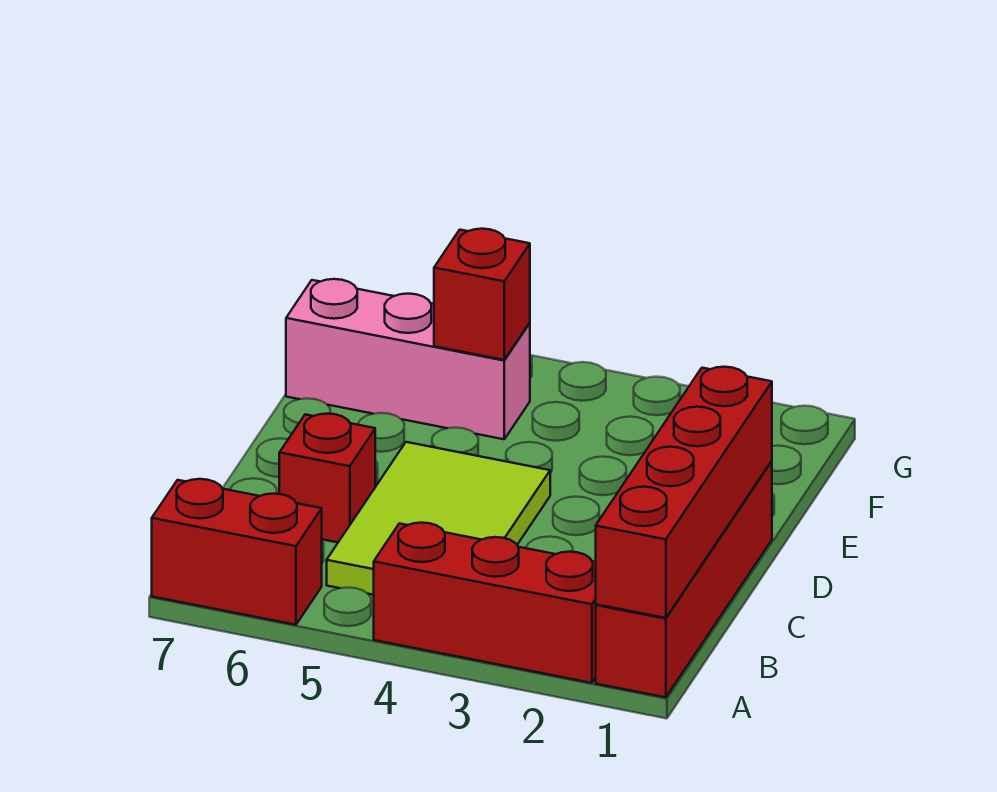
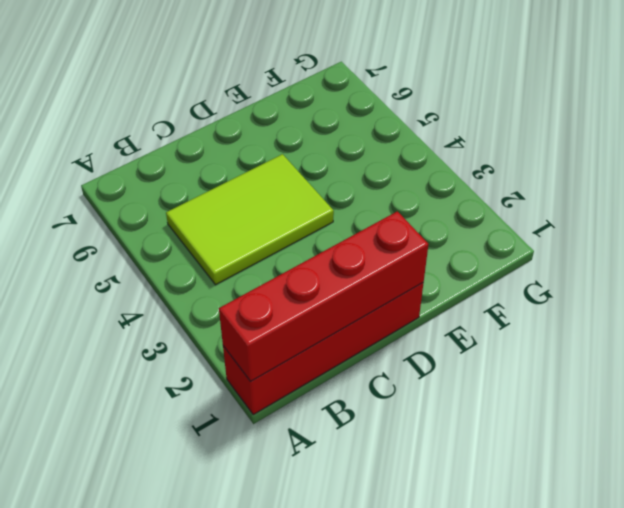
none -> red 1x3 brick [374,523,596,683]
none -> red 1x2 brick [152,479,322,625]

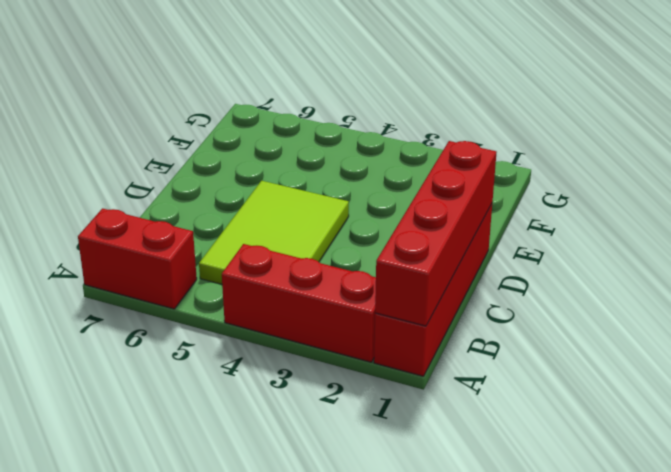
none -> red 1x1 brick [279,414,375,542]
none -> pink 1x3 brick [286,279,530,439]

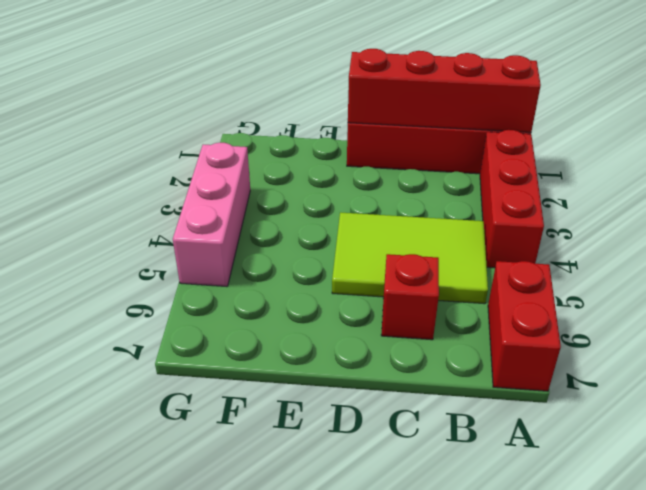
pink 1x3 brick [173,143,250,286] -> pink 1x3 brick moved to [286,279,530,439]
none -> red 1x1 brick [434,229,530,360]

